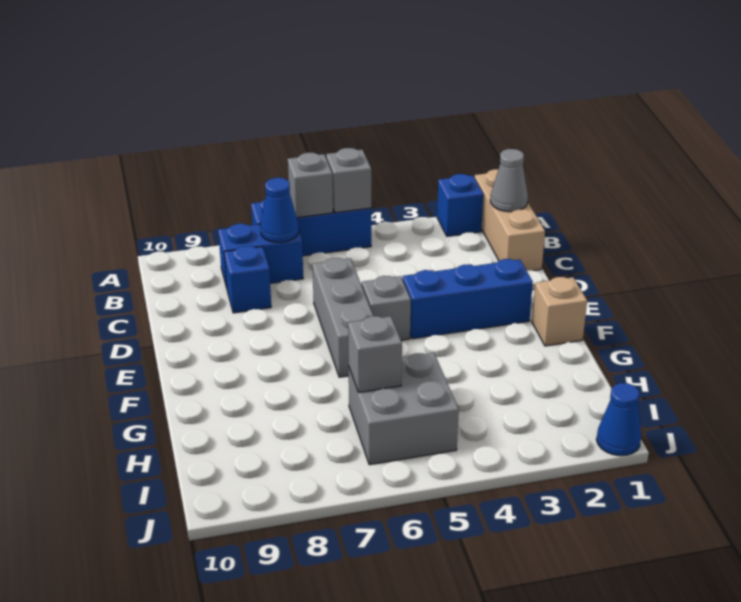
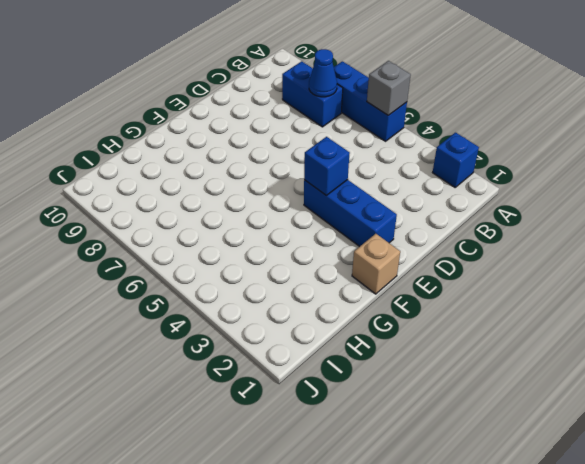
blue 1x1 brick [304,137,350,195] -> blue 1x1 brick moved to [224,246,271,313]
none -> tan 1x3 brick [474,169,545,271]
none -> grey 1x3 brick [312,258,373,377]
none -> grey 1x1 brick [362,276,411,340]

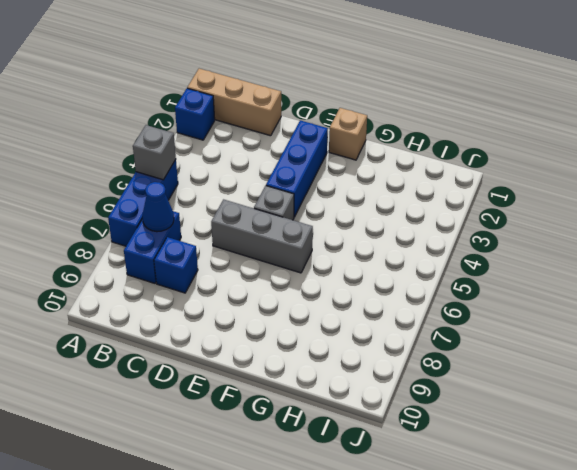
none -> grey 2x2 brick [349,353,459,465]
none -> blue 1x1 cone [597,383,641,456]
none -> grey 1x1 brick [288,153,333,218]

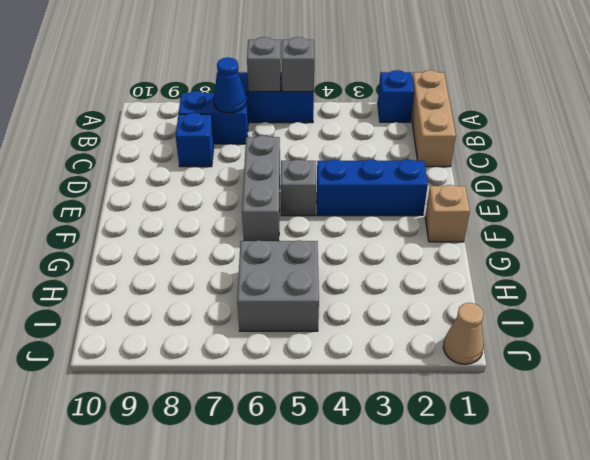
tan 1x1 cone [443,303,484,364] -> blue 1x1 cone [597,383,641,456]
none -> grey 1x1 cone [490,149,528,212]
none -> grey 1x1 brick [348,316,402,392]

